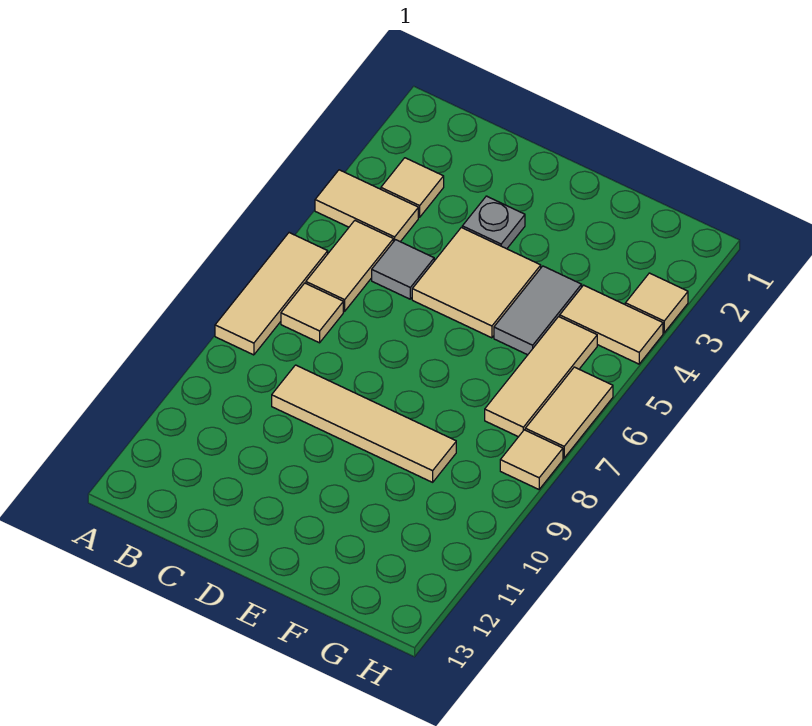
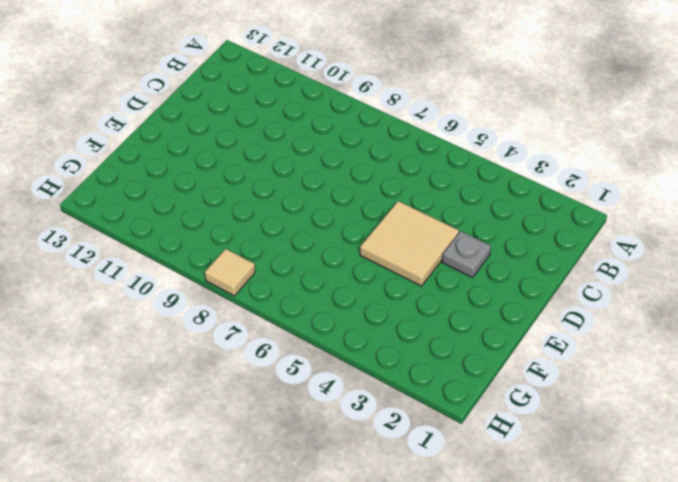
none -> tan 1x2 tile [315,170,418,242]
none -> tan 1x3 tile [215,233,328,355]
none -> tan 1x1 tile [381,158,444,217]

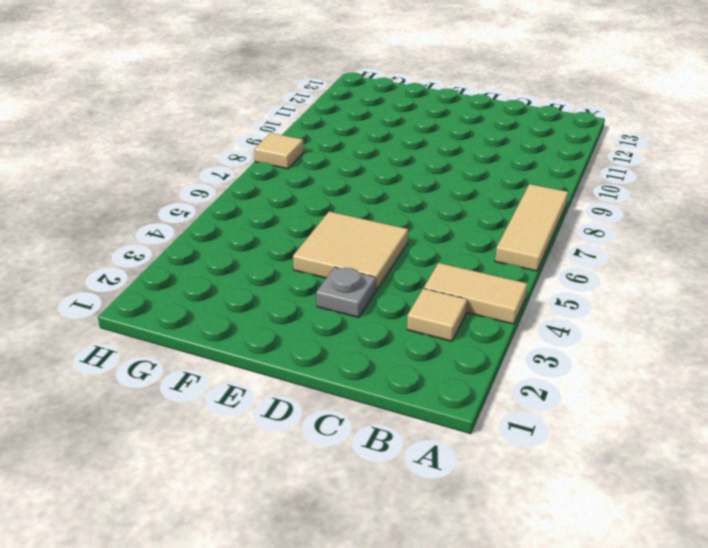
none -> tan 1x2 tile [306,221,393,311]
none -> tan 1x1 tile [281,283,343,343]
none -> grey 1x1 tile [372,240,434,299]

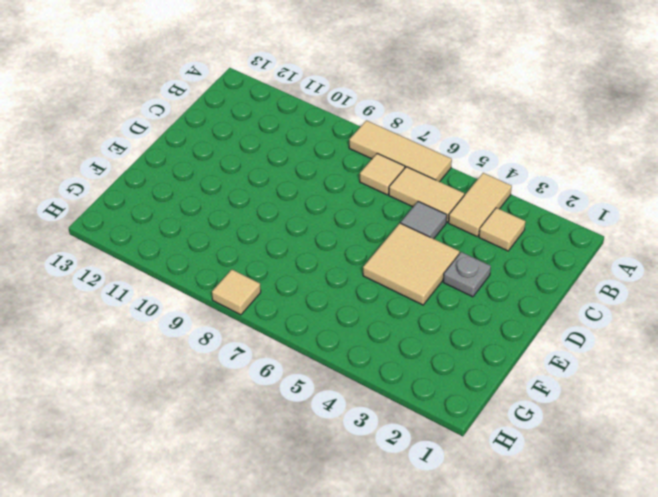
none -> tan 1x4 tile [272,365,456,482]
none -> grey 1x2 tile [494,266,582,355]
none -> tan 1x2 tile [560,285,663,364]

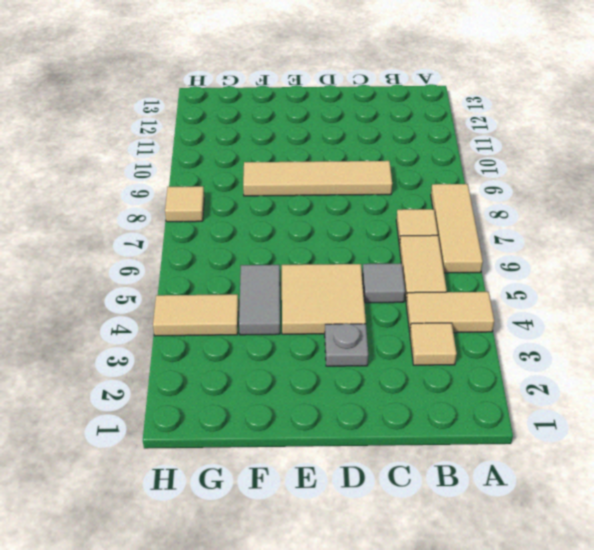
none -> tan 1x3 tile [485,317,597,437]
none -> tan 1x1 tile [625,273,688,333]
none -> tan 1x2 tile [525,367,613,458]

